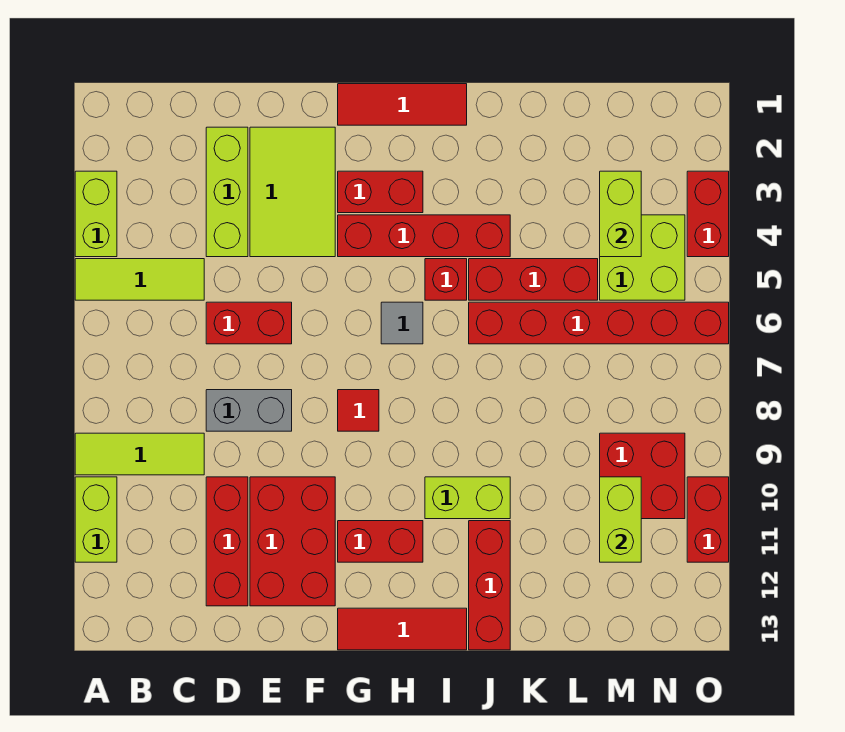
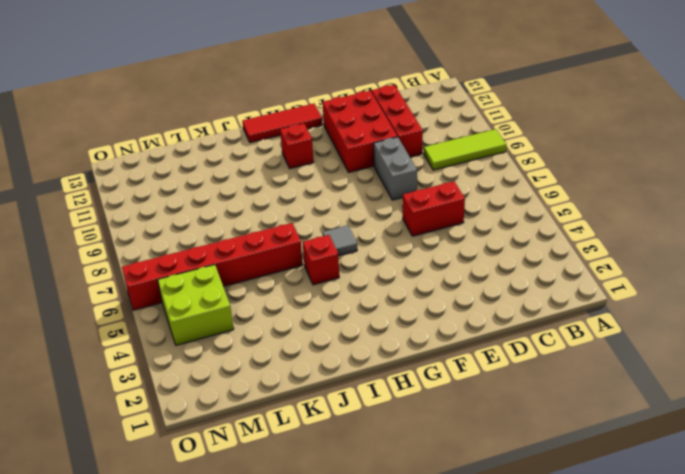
grey 1x2 brick [374,137,417,200] -> grey 1x2 brick turned to [206,390,292,431]
red 1x1 brick [280,124,314,168] -> red 1x2 brick [338,521,423,562]
none -> lime 1x2 brick [75,171,117,257]
none -> lime 1x3 tile [75,259,204,300]
none -> lime 1x2 brick [75,477,117,562]

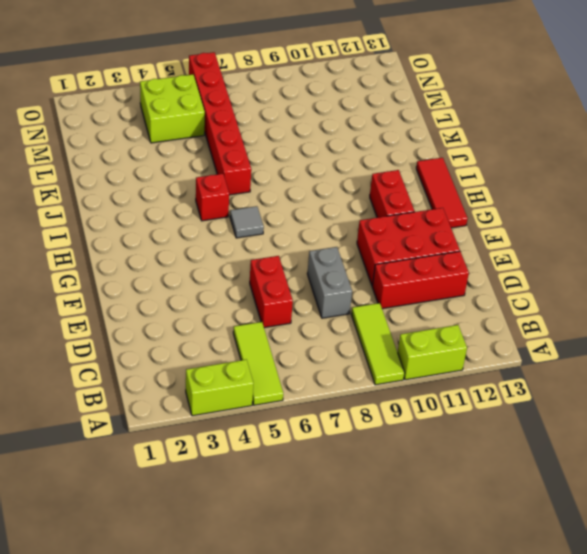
none -> lime 1x3 brick [206,127,248,257]
none -> lime 2x3 tile [250,127,335,257]
none -> red 1x3 tile [338,84,467,125]

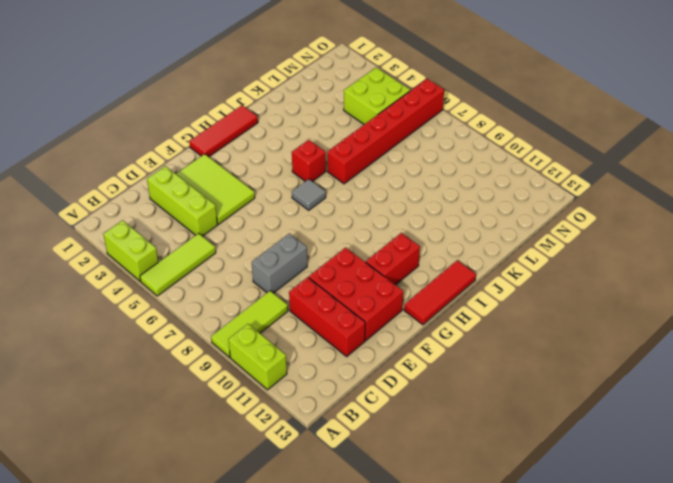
none -> red 1x2 brick [206,302,292,344]
none -> red 1x2 brick [338,171,423,213]
none -> red 1x4 brick [338,215,510,257]

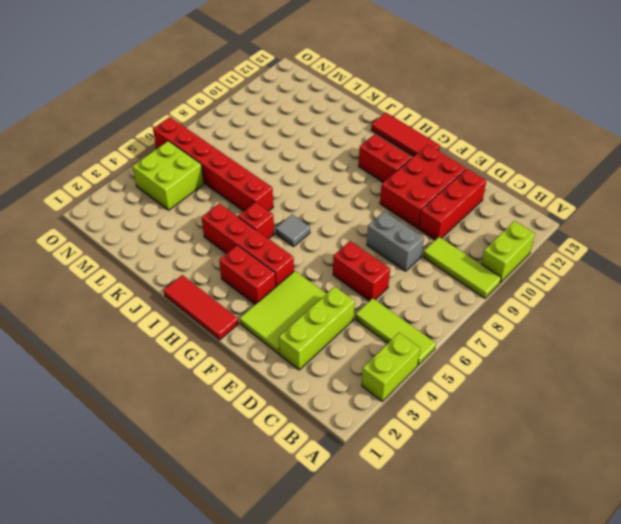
none -> red 1x1 tile [338,390,379,431]
none -> lime 1x2 brick [425,477,510,519]
none -> red 1x3 brick [469,259,598,300]

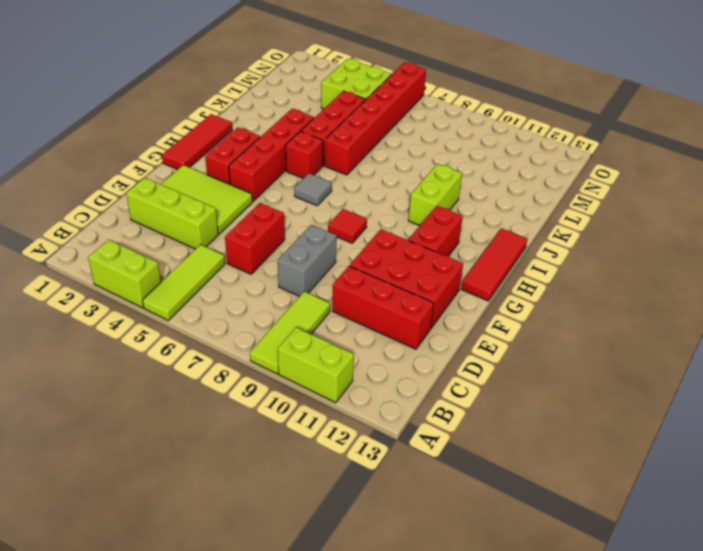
none -> red 1x3 brick [469,521,510,650]
none -> red 2x2 brick [600,433,685,519]
none -> red 1x2 brick [687,171,729,257]

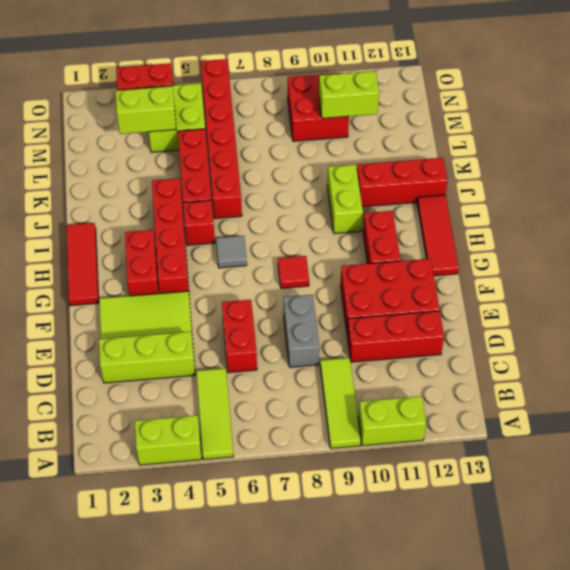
none -> red 1x2 brick [687,477,729,562]

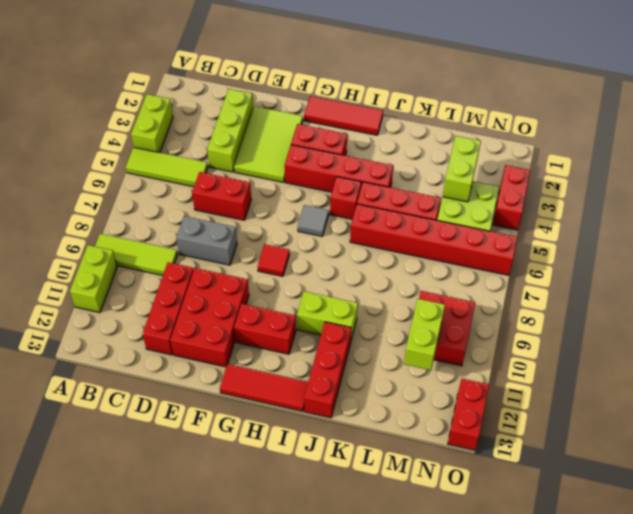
red 1x2 brick [448,379,489,450] -> red 1x2 brick moved to [687,477,729,562]

